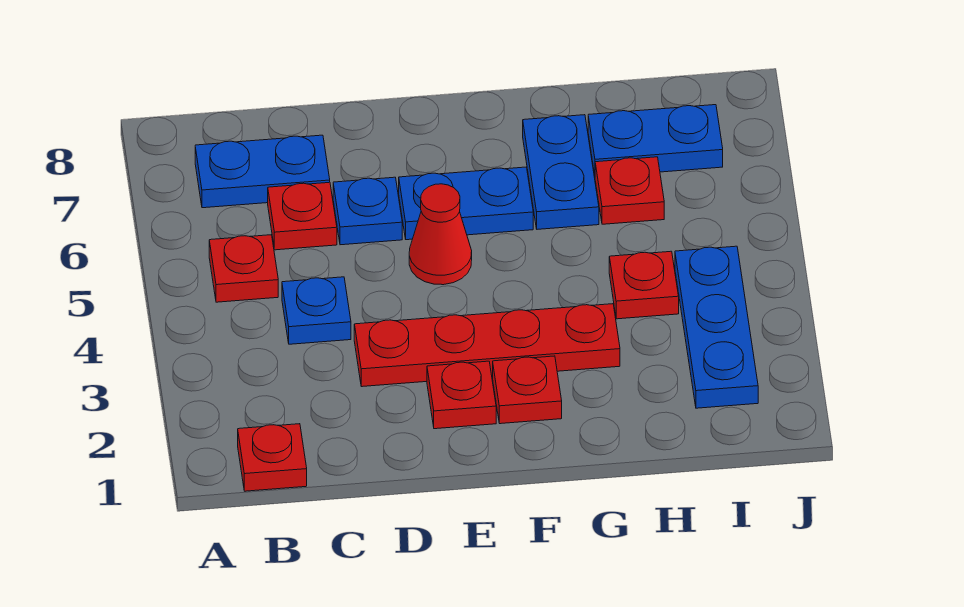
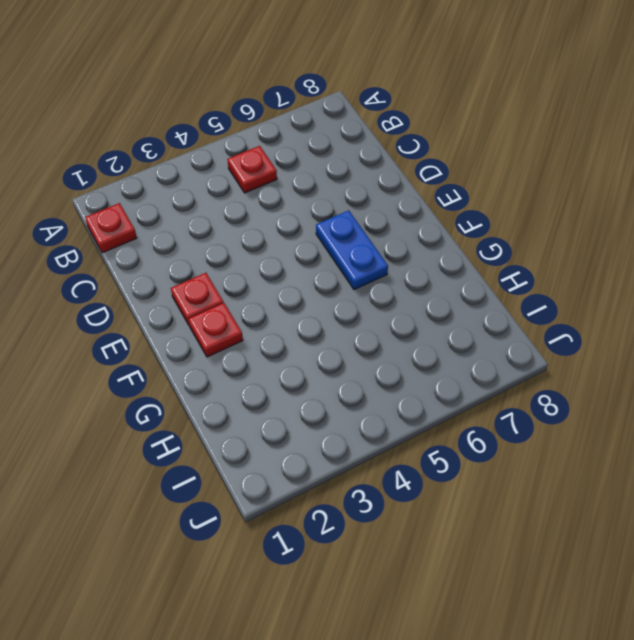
none -> blue 1x2 plate [195,135,330,208]
none -> blue 1x1 plate [282,277,351,344]
none -> red 1x1 plate [268,182,337,250]

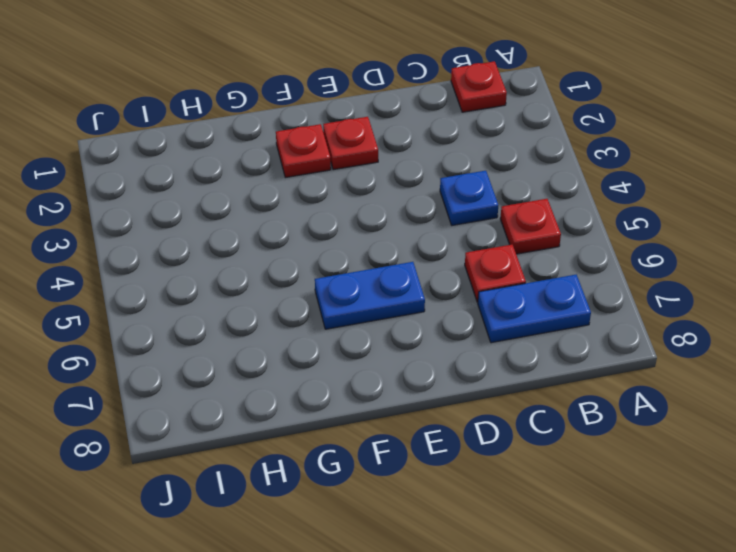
none -> red 1x4 plate [354,304,620,387]
none -> blue 1x1 plate [333,177,402,245]
none -> red 1x1 cone [409,184,472,285]

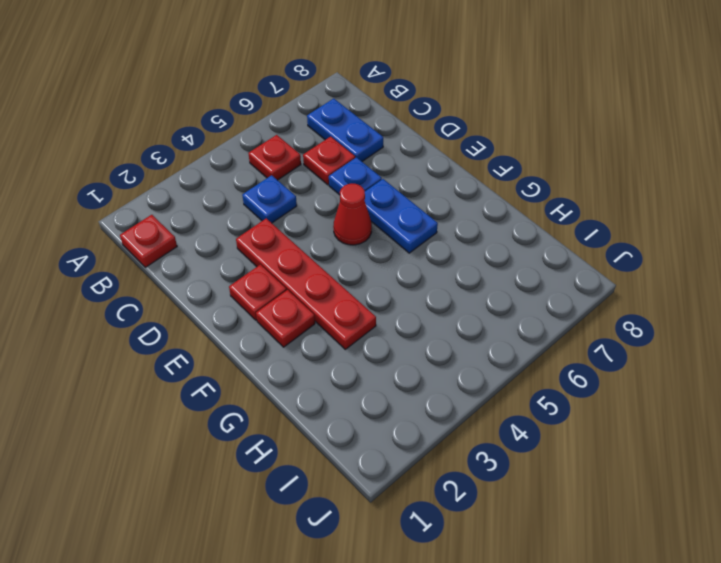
none -> blue 1x2 plate [523,115,599,229]
none -> red 1x1 plate [609,251,679,319]
none -> red 1x1 plate [595,157,664,224]

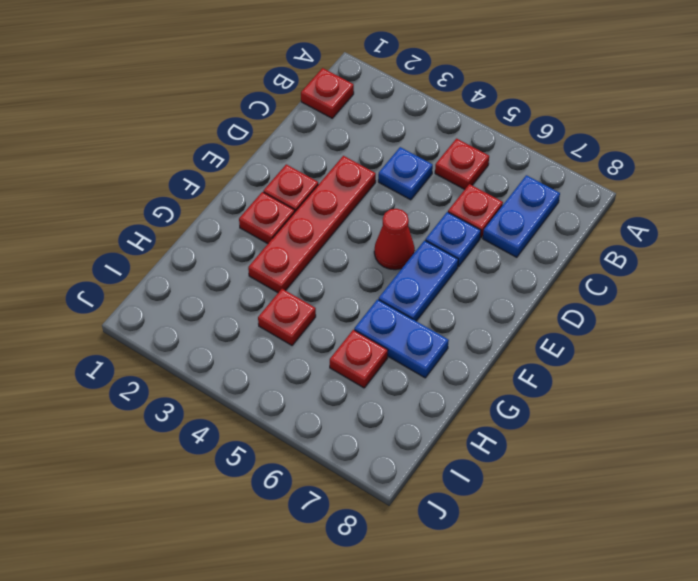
none -> blue 1x2 plate [588,105,723,174]
none -> blue 1x3 plate [675,246,758,408]

